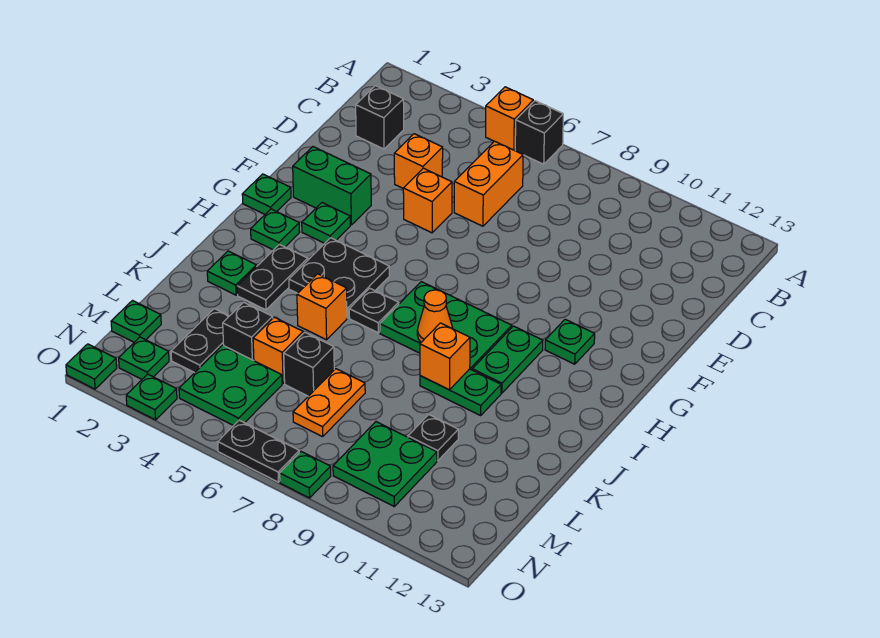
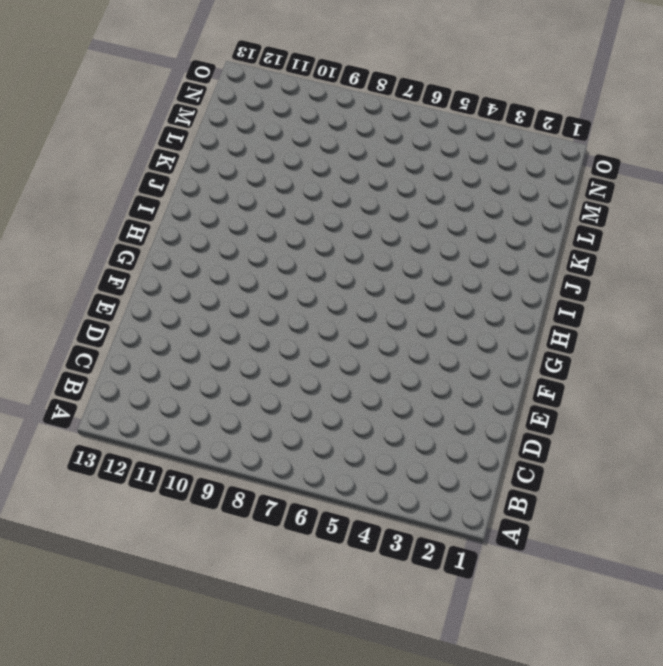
none -> orange 1x1 brick [486,87,533,150]
none -> black 1x1 brick [515,101,563,164]
none -> black 1x1 brick [356,86,404,149]
none -> orange 1x2 brick [454,141,523,226]

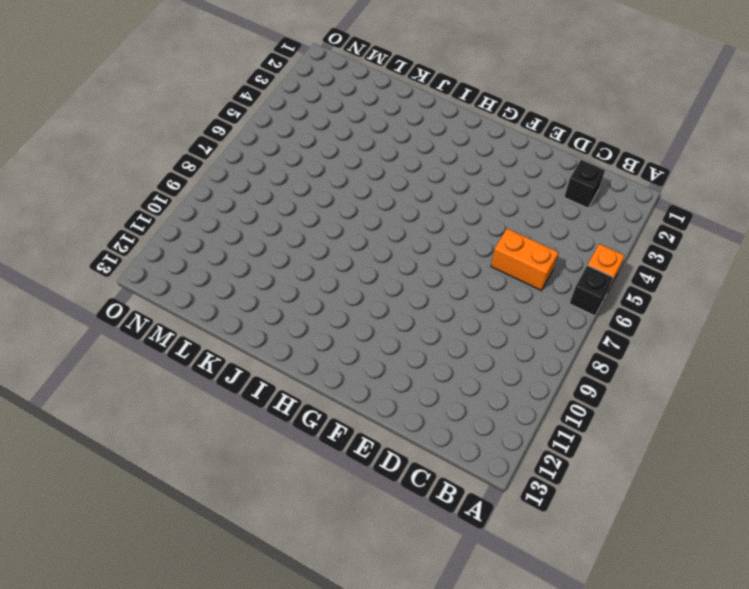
none -> orange 1x1 brick [394,134,443,188]
none -> orange 1x1 brick [403,168,452,233]
none -> green 1x2 brick [293,147,371,225]
none -> green 1x1 plate [242,174,291,214]

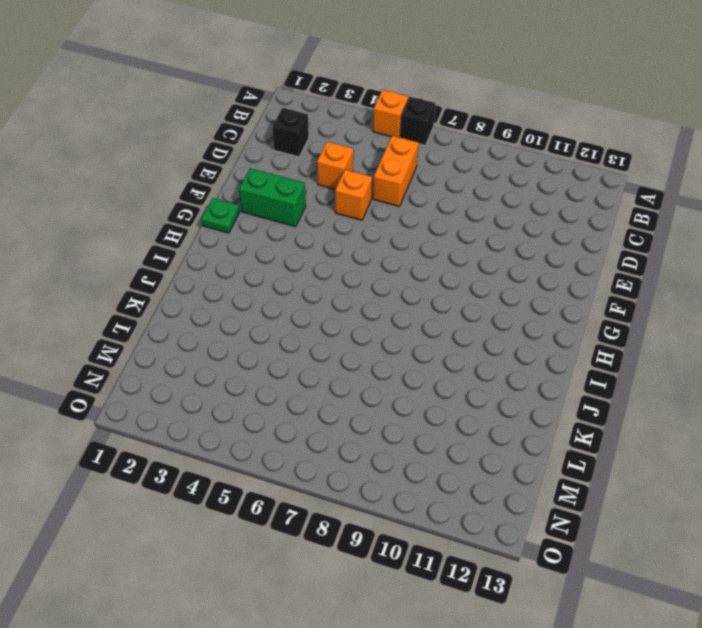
none -> green 1x1 plate [302,203,350,243]
none -> green 1x1 plate [545,319,595,364]
none -> green 1x1 plate [251,209,300,250]
none -> black 2x2 plate [289,238,389,318]

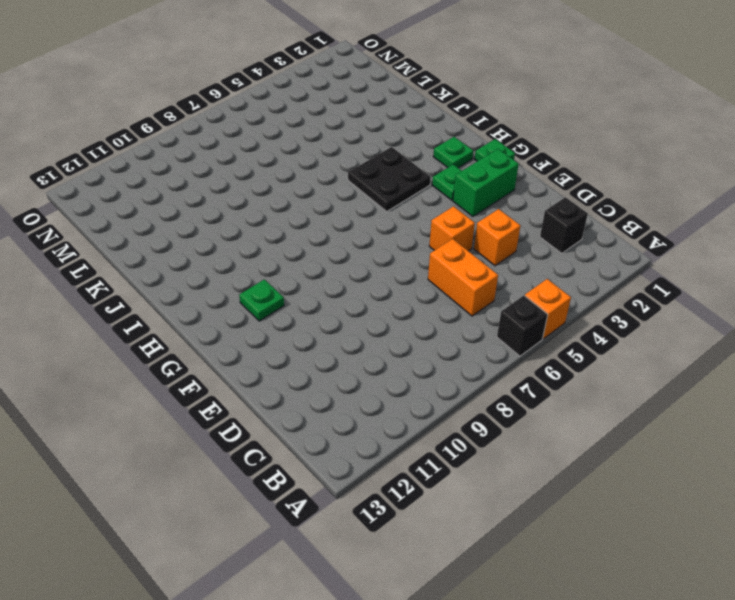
none -> green 2x3 plate [380,282,512,370]
none -> green 1x2 plate [472,326,543,393]
none -> black 1x2 plate [237,244,308,310]
none -> black 1x1 plate [349,288,399,333]

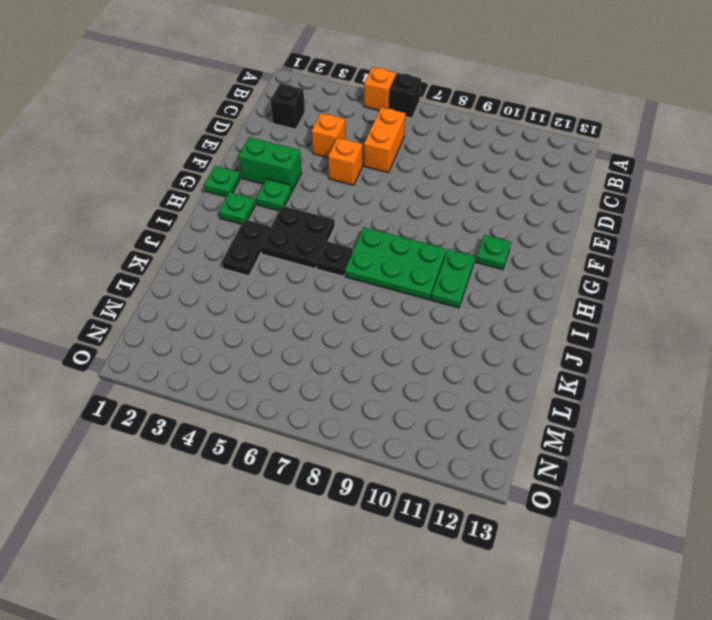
none -> green 1x1 plate [207,251,256,295]
none -> orange 1x1 brick [297,274,347,340]
none -> green 1x2 plate [420,369,501,415]
none -> black 1x2 plate [171,309,229,373]

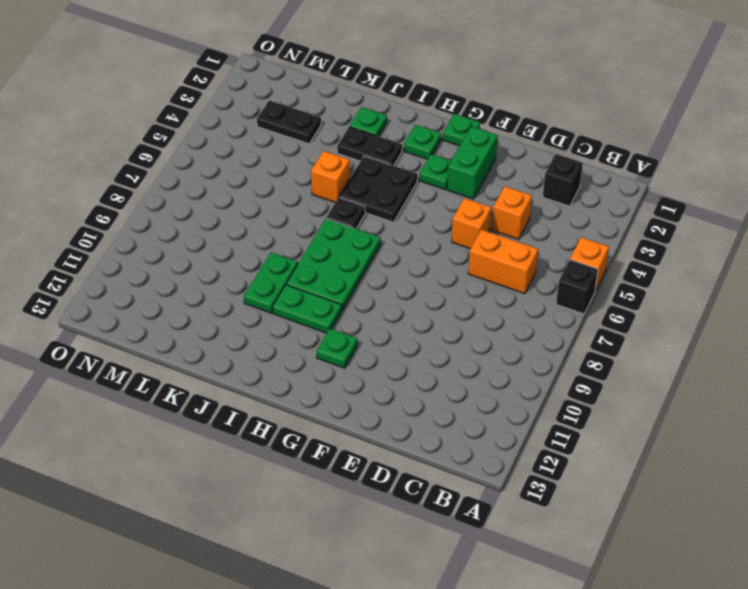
none -> black 1x1 brick [223,302,273,361]
none -> orange 1x1 brick [253,317,303,383]
none -> black 1x1 brick [284,332,334,396]
none -> orange 1x2 plate [293,369,365,437]

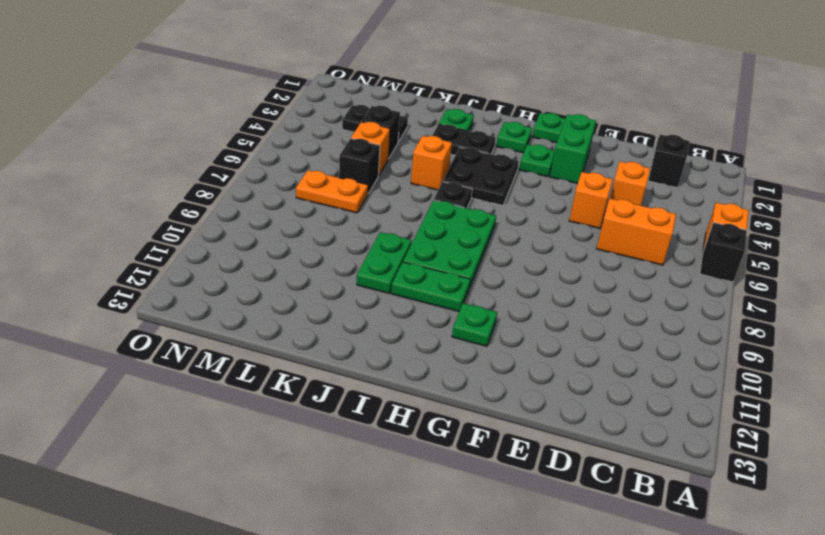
none -> black 1x1 plate [408,415,458,461]
none -> green 1x1 plate [111,301,161,342]
none -> green 2x2 plate [179,345,282,426]
none -> green 2x2 plate [333,422,437,506]

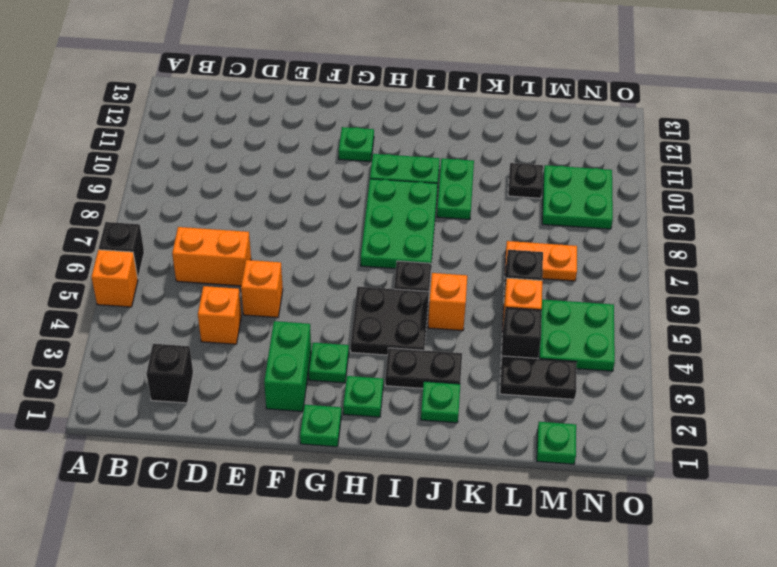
none -> green 1x1 plate [119,337,169,379]
none -> green 1x1 plate [66,344,117,389]
none -> green 1x1 plate [126,374,177,420]
none -> black 1x2 plate [218,420,299,482]

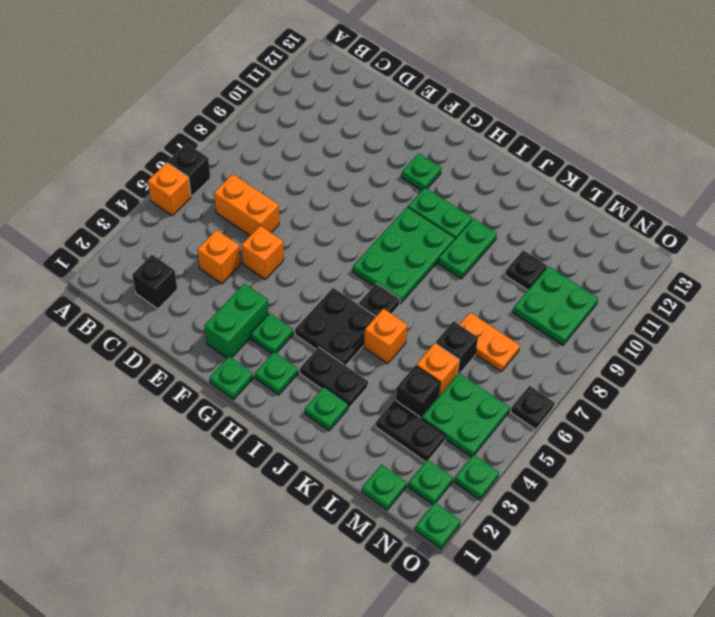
black 1x1 plate [511,386,555,429] -> black 1x2 plate [218,420,299,482]
none -> green 1x1 plate [280,452,331,498]
none -> orange 1x1 cone [417,290,453,342]
none -> orange 1x1 brick [420,323,470,390]

